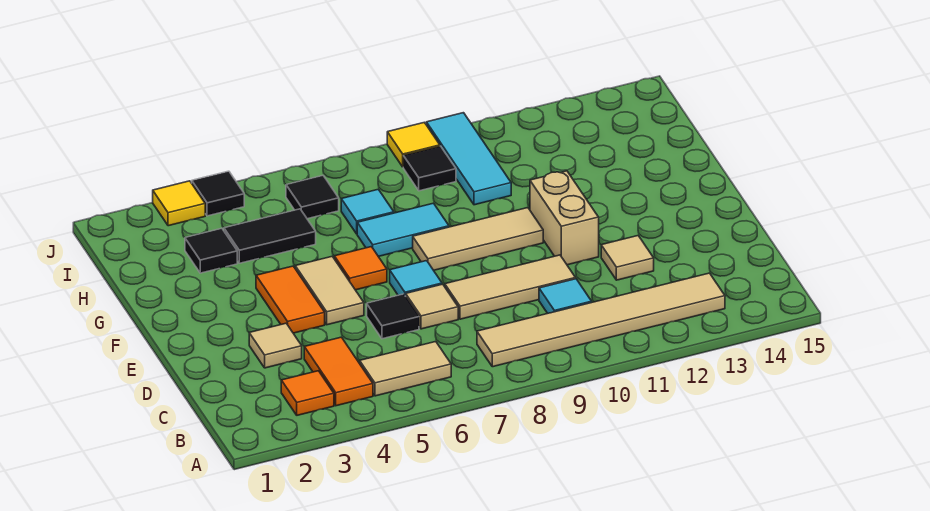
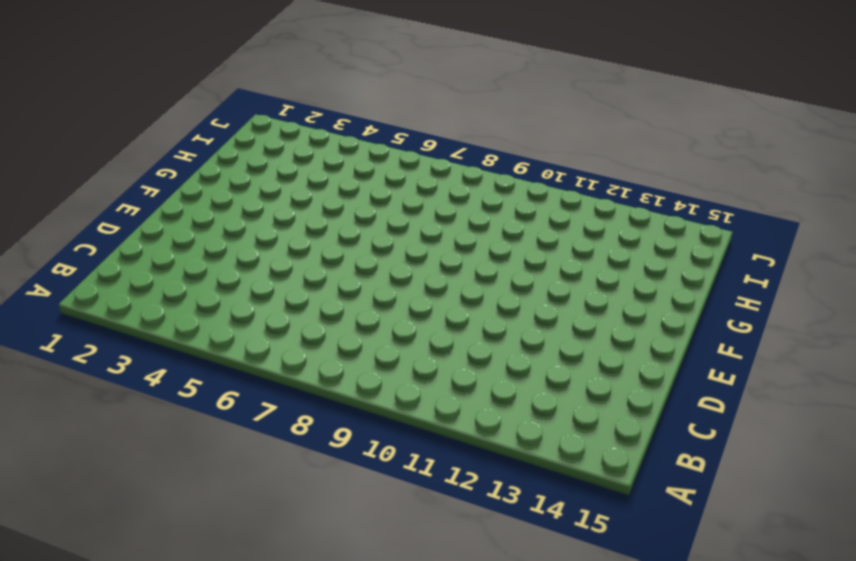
none -> orange 1x1 tile [281,371,334,415]
none -> orange 1x2 tile [304,337,373,406]
none -> tan 1x2 tile [360,342,451,396]

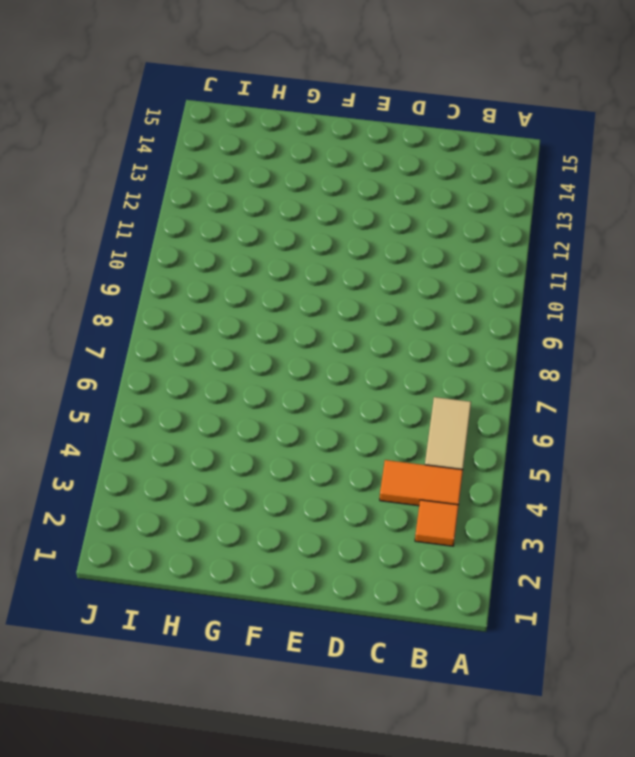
none -> tan 1x6 tile [477,273,725,367]
none -> cyan 1x1 tile [539,279,592,313]
none -> tan 1x1 tile [249,323,302,368]

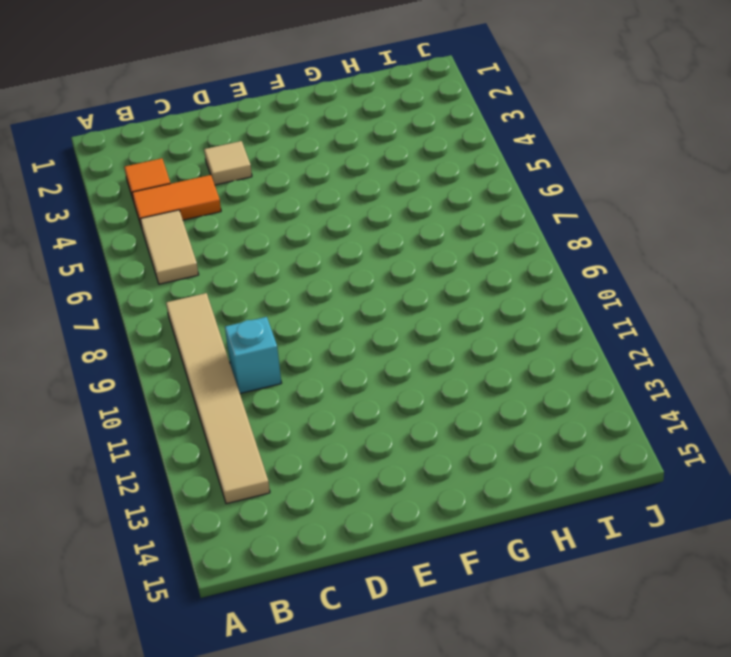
cyan 1x1 brick [225,317,281,393] -> cyan 1x1 tile [539,279,592,313]
none -> black 1x1 tile [367,294,419,339]
none -> tan 1x1 tile [406,284,458,329]
none -> tan 1x3 tile [445,255,576,319]

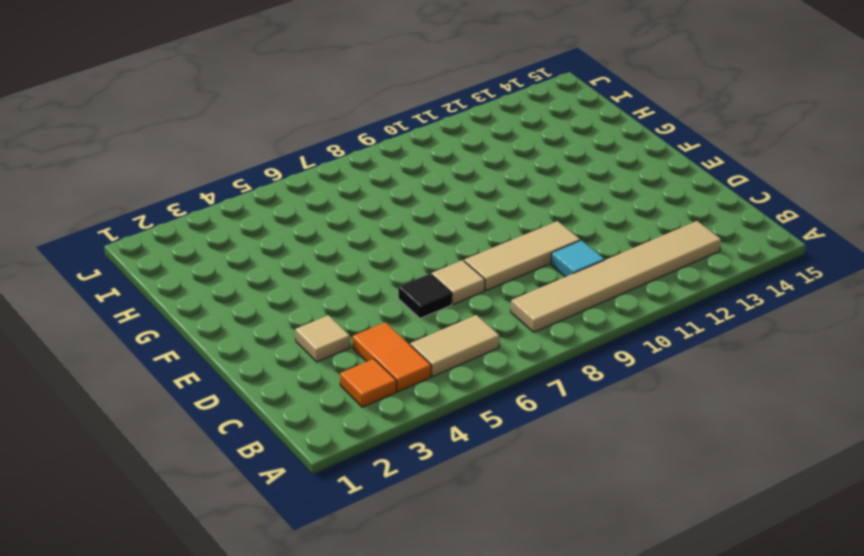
none -> tan 1x1 tile [601,236,654,280]
none -> orange 1x2 tile [256,266,325,333]
none -> tan 1x2 tile [295,256,364,325]

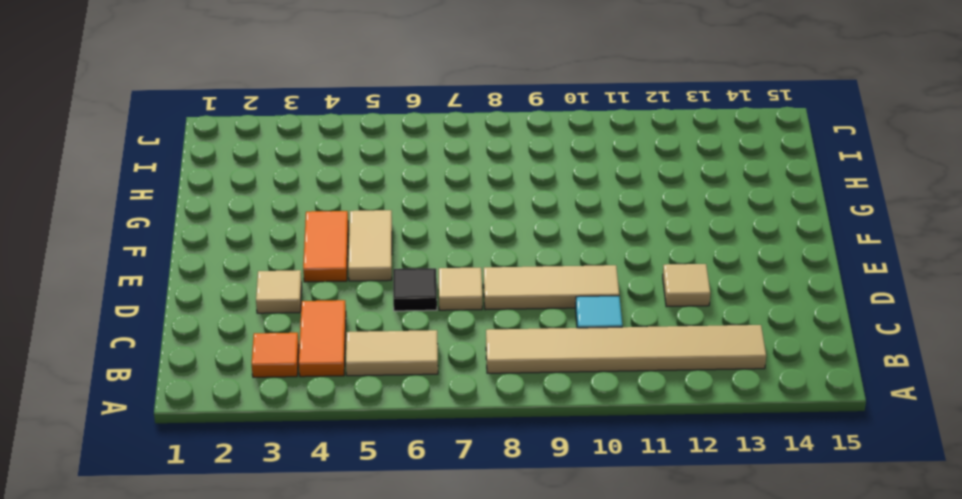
none -> cyan 1x1 tile [390,261,442,296]
none -> tan 1x2 brick [530,171,599,265]
none -> orange 1x1 tile [334,247,387,290]

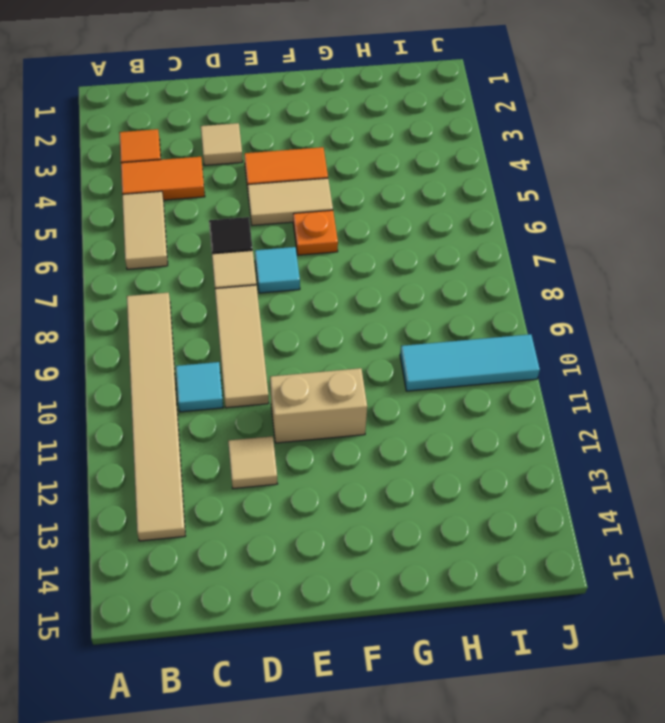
orange 1x1 plate [293,210,338,255] -> orange 1x1 tile [334,247,387,290]
none -> tan 1x3 tile [413,208,543,270]
none -> cyan 1x2 tile [357,203,449,257]
none -> black 1x1 tile [185,228,237,273]

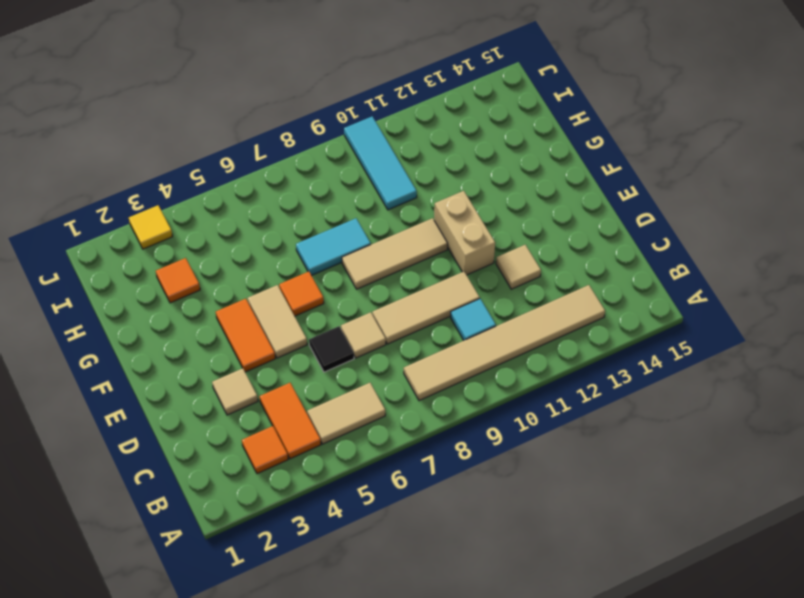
orange 1x1 tile [156,258,200,303] -> black 1x1 tile [185,228,237,273]
none -> cyan 1x1 tile [390,261,442,296]
none -> black 1x2 tile [224,209,316,263]
none -> cyan 1x1 tile [341,189,394,234]

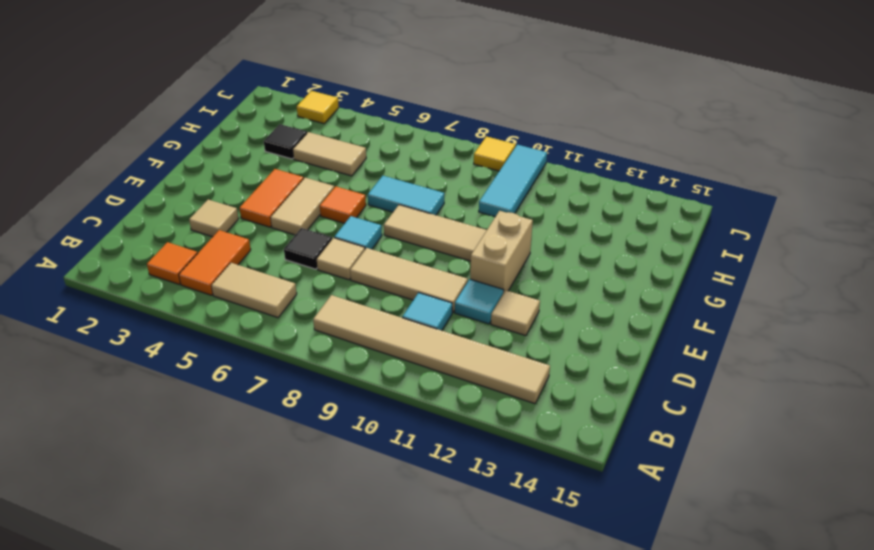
cyan 1x1 tile [455,279,503,324] -> cyan 1x1 tile moved to [341,189,394,234]
tan 1x2 tile [293,132,366,176] -> black 1x2 tile [224,209,316,263]
none -> black 1x1 tile [286,176,339,219]
none -> black 1x1 tile [403,146,456,191]
none -> black 1x1 tile [192,171,244,216]

